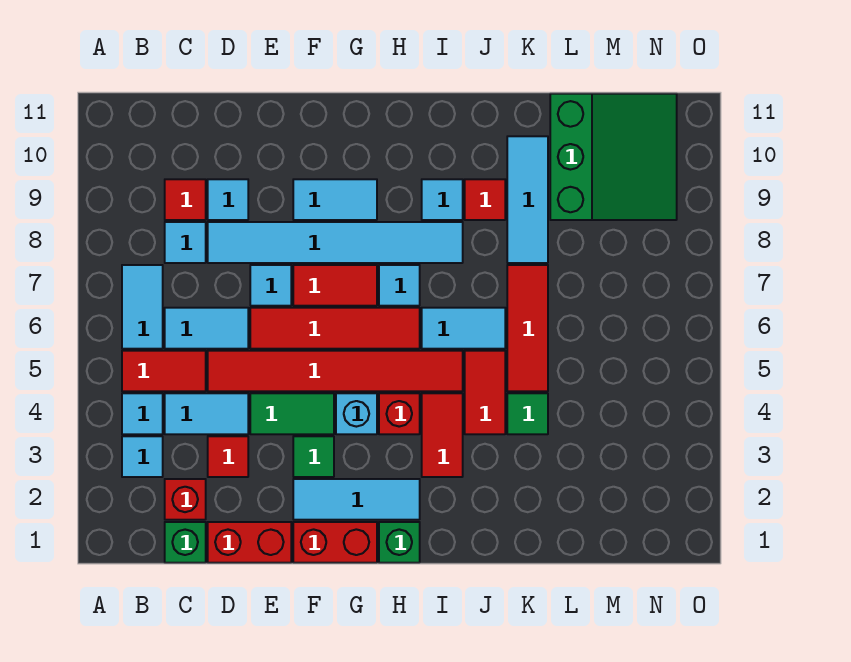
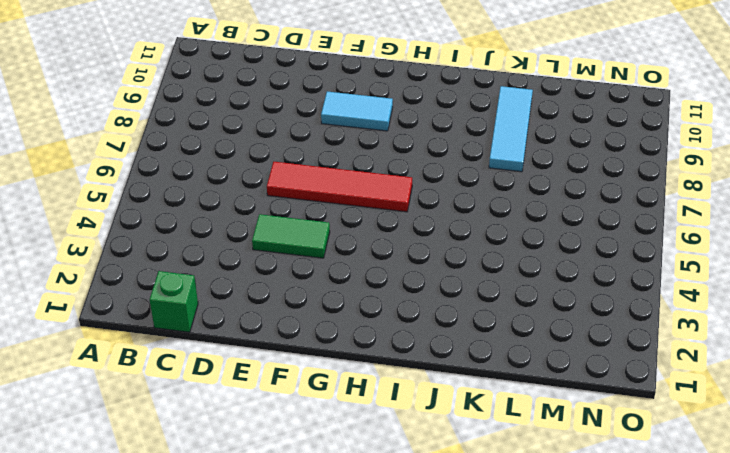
none -> cyan 1x1 tile [122,436,163,477]
none -> cyan 1x1 tile [122,393,163,434]
none -> red 1x2 tile [122,351,206,391]
none -> cyan 1x2 tile [122,265,163,349]

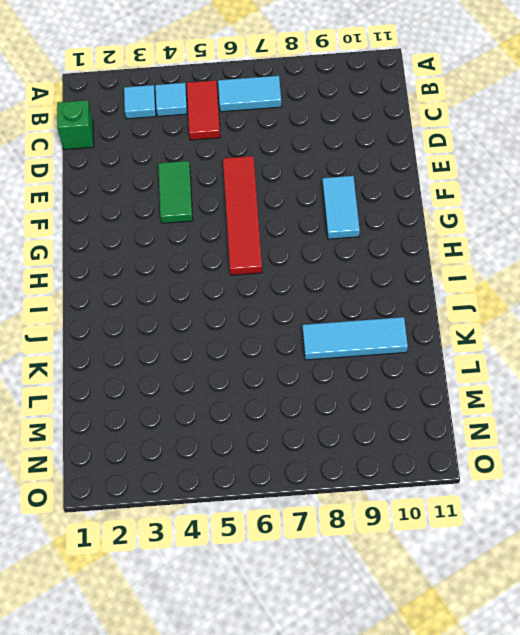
none -> red 1x1 brick [165,479,206,520]
none -> cyan 1x2 tile [165,393,248,434]
none -> cyan 1x2 tile [165,308,248,349]
none -> cyan 1x1 tile [165,222,206,263]

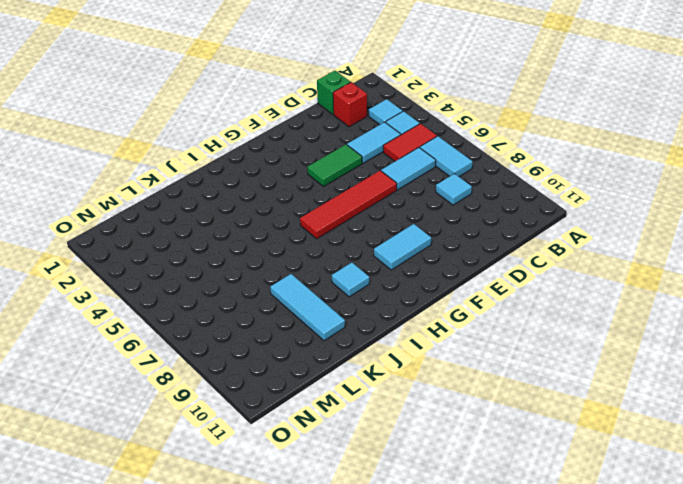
none -> red 1x1 tile [165,179,206,220]
none -> red 1x2 brick [208,522,291,563]
none -> red 1x1 tile [208,436,248,477]
none -> red 1x6 tile [208,351,463,391]

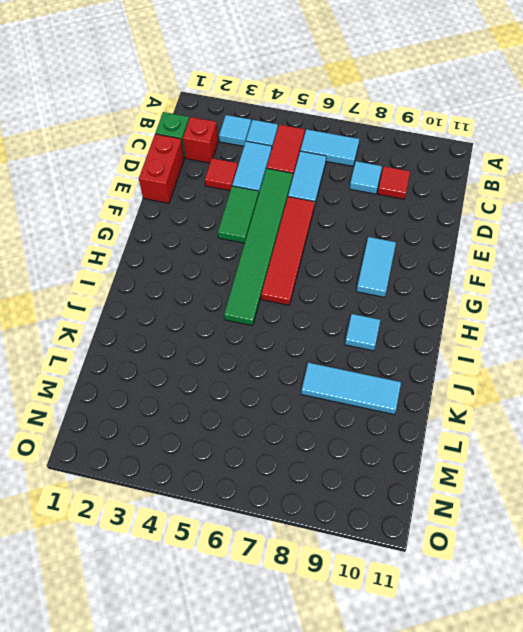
green 1x6 tile [224,168,293,326] -> red 1x6 tile [208,351,463,391]
none -> cyan 1x6 tile [208,222,463,263]
none -> cyan 1x1 tile [208,179,248,220]
none -> cyan 1x1 tile [250,265,291,306]
none -> red 1x2 brick [293,522,377,563]

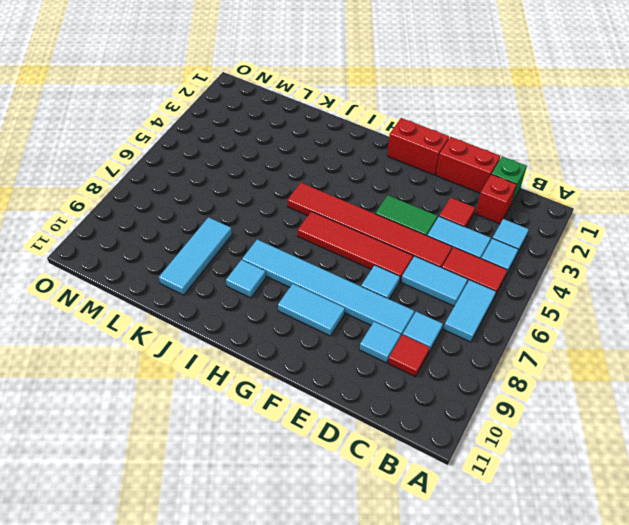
none -> cyan 1x3 tile [293,479,420,520]
none -> green 1x1 tile [293,436,334,477]
none -> red 1x2 tile [293,265,377,306]
none -> cyan 1x1 brick [336,393,377,434]

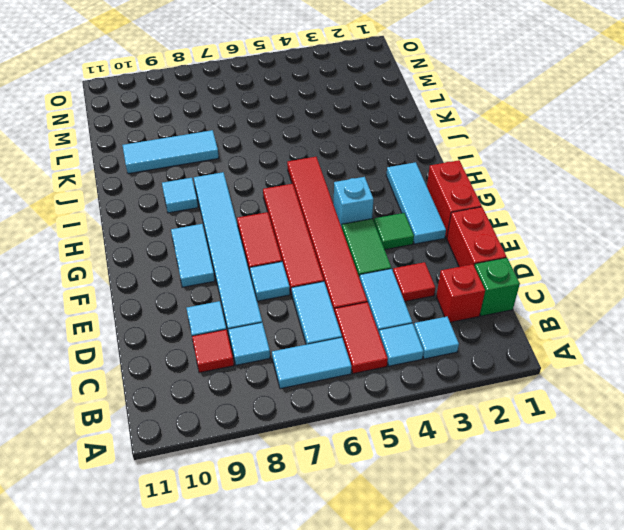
none -> green 1x1 brick [379,522,420,563]
none -> red 1x1 brick [379,393,420,434]
none -> cyan 1x1 tile [379,265,420,306]
none -> red 1x2 tile [422,393,463,477]

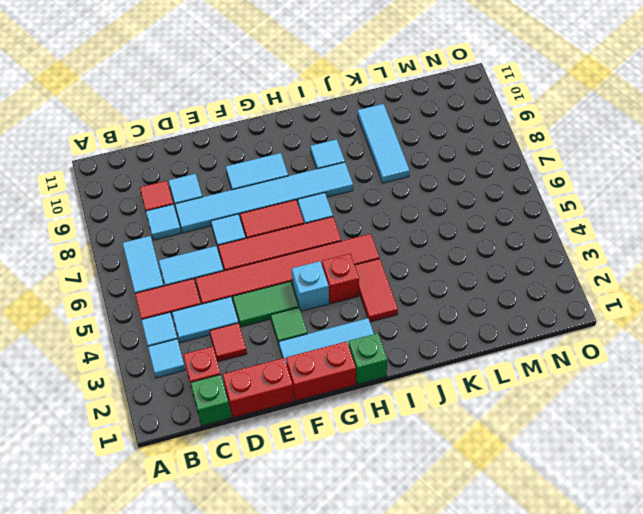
none -> cyan 1x2 tile [422,308,505,349]
none -> red 1x2 tile [465,351,505,434]
none -> red 1x1 tile [465,179,505,220]
none -> green 1x1 tile [507,393,548,434]

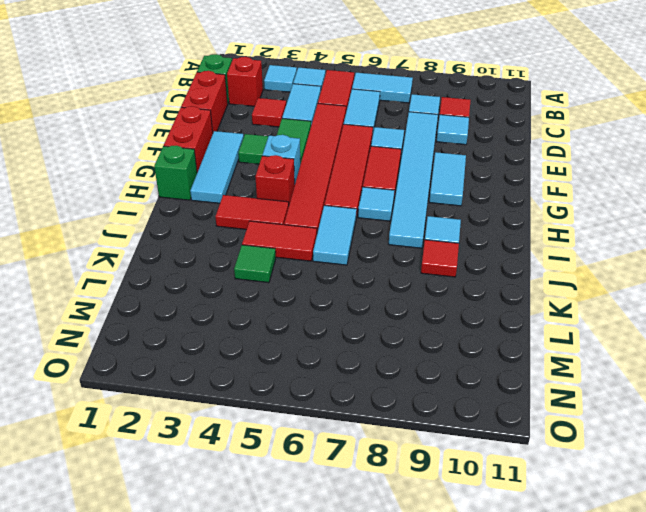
none -> red 1x3 tile [507,265,548,391]
none -> cyan 1x3 tile [507,136,548,263]
none -> green 3x3 slope [550,94,677,220]

